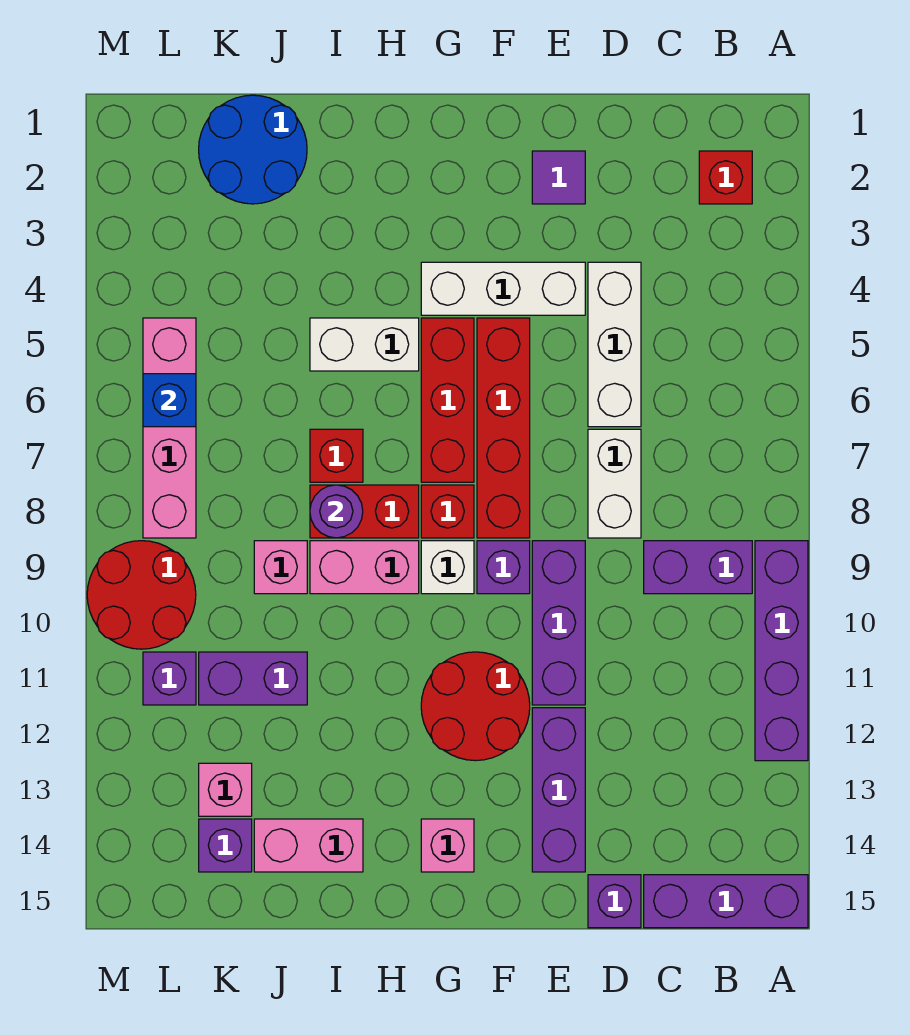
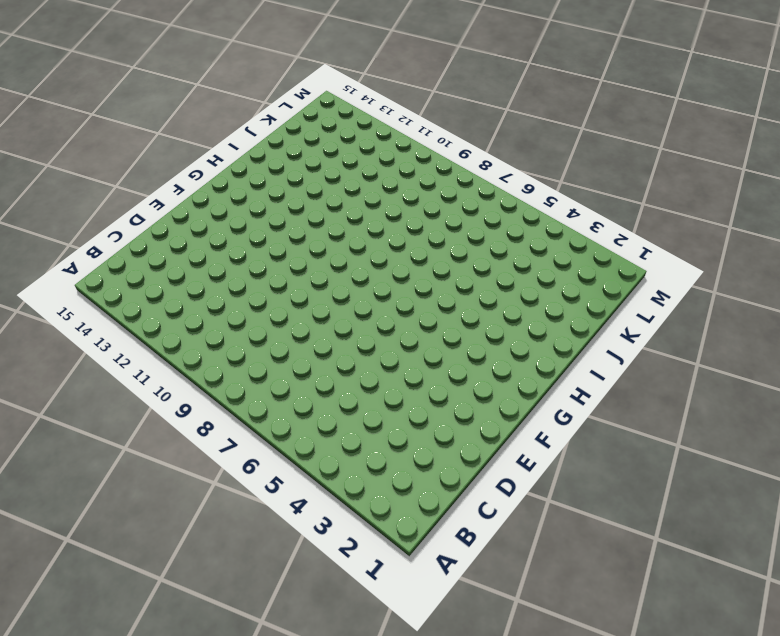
none -> purple 1x4 brick [755,541,808,761]
none -> purple 1x3 brick [644,875,808,928]
none -> red 1x1 brick [699,151,752,204]
none -> purple 1x2 brick [644,541,752,594]

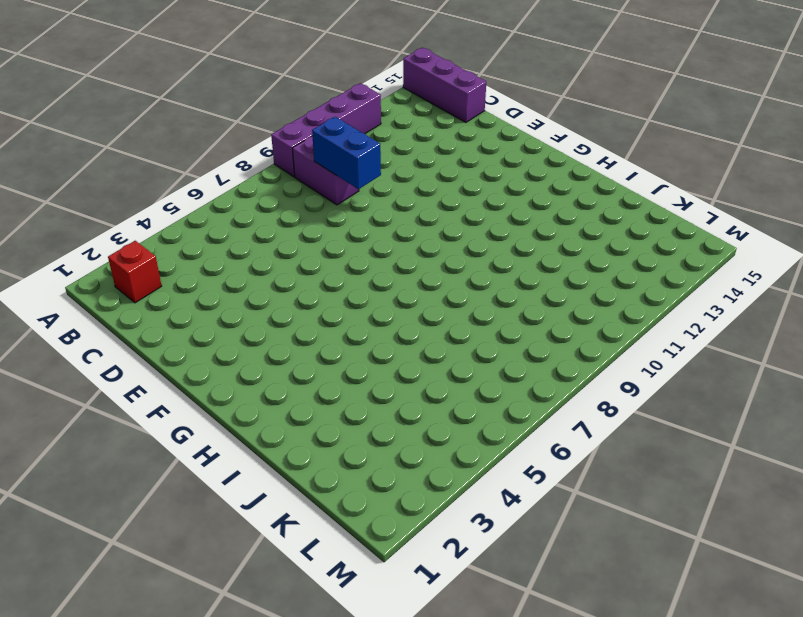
blue 1x2 brick [312,117,381,189] -> none
none -> white 1x3 brick [588,262,641,427]
none -> white 1x2 brick [588,429,641,538]
none -> purple 1x1 brick [588,875,641,928]
none -> purple 1x1 tile [532,151,585,204]

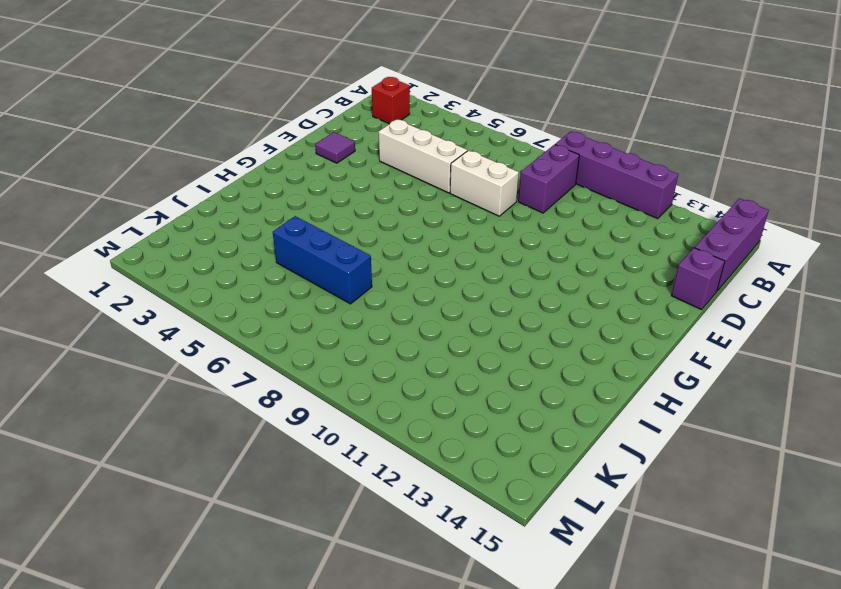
blue 1x3 brick [273,216,372,304] -> none
none -> white 1x3 brick [421,262,585,315]
none -> purple 1x3 brick [532,541,585,705]
none -> purple 1x3 brick [532,708,585,872]
none -> red 1x4 brick [477,318,530,538]

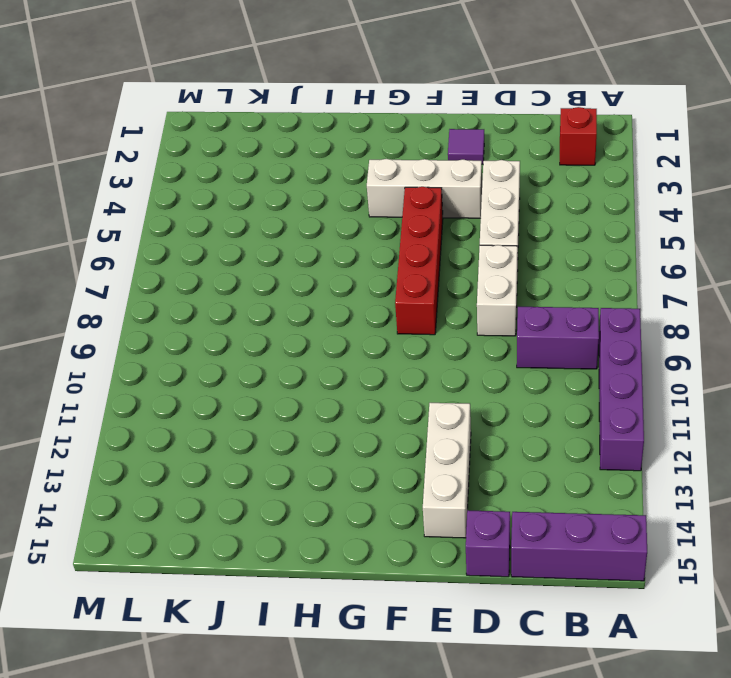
white 1x3 brick [423,403,471,538] -> purple 1x3 brick [532,708,585,872]
none -> purple 1x3 brick [532,541,585,705]
none -> purple 1x1 brick [477,541,530,594]
none -> red 2x2 round brick [421,652,530,761]
none -> red 1x3 brick [421,318,474,482]

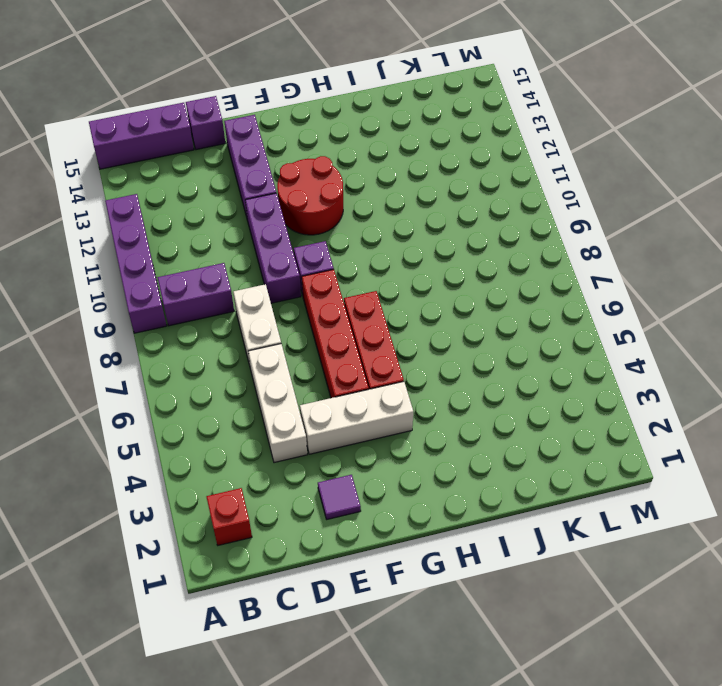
none -> red 1x1 brick [421,485,474,538]
none -> white 1x1 brick [421,541,474,594]
none -> pink 1x1 brick [421,819,474,872]
none -> white 1x2 brick [310,318,419,371]

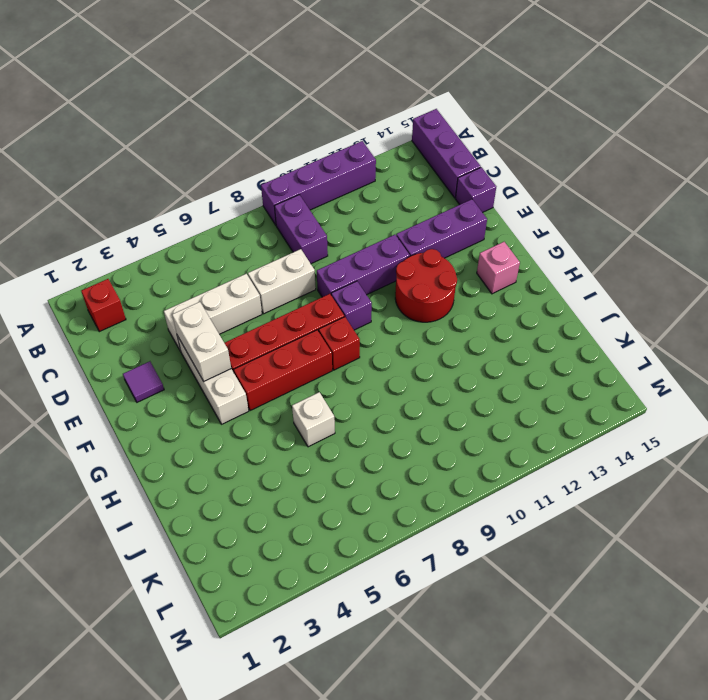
white 1x2 brick [172,302,231,381] -> white 1x2 brick moved to [310,318,419,371]
white 1x1 brick [292,392,335,447] -> white 1x1 brick moved to [421,541,474,594]
none -> red 1x2 brick [310,485,419,538]
none -> pink 1x2 brick [310,541,419,594]
none -> red 1x1 brick [310,429,363,482]
none -> pink 1x2 brick [254,819,363,872]

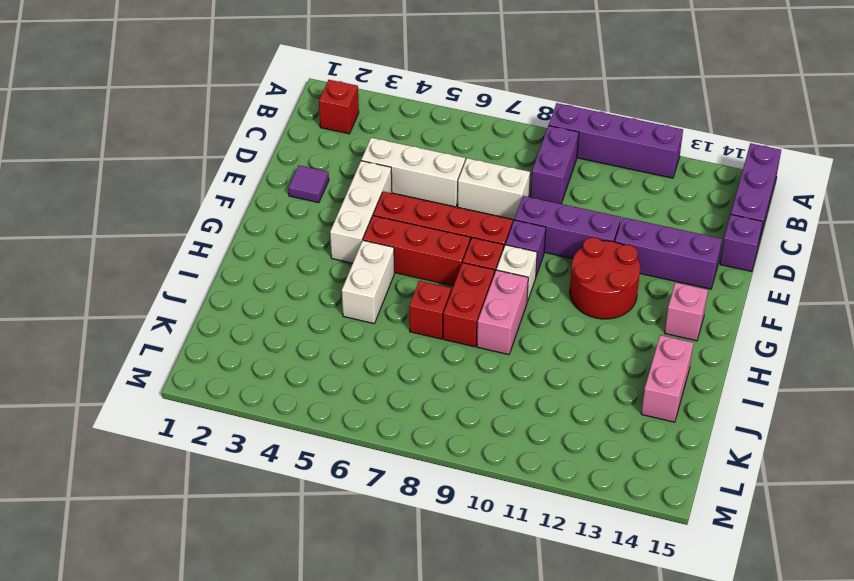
none -> blue 2x2 round brick [199,95,307,204]
none -> pink 1x1 brick [254,541,307,594]
none -> purple 1x2 brick [199,652,307,705]
none -> pink 1x1 brick [199,763,252,816]

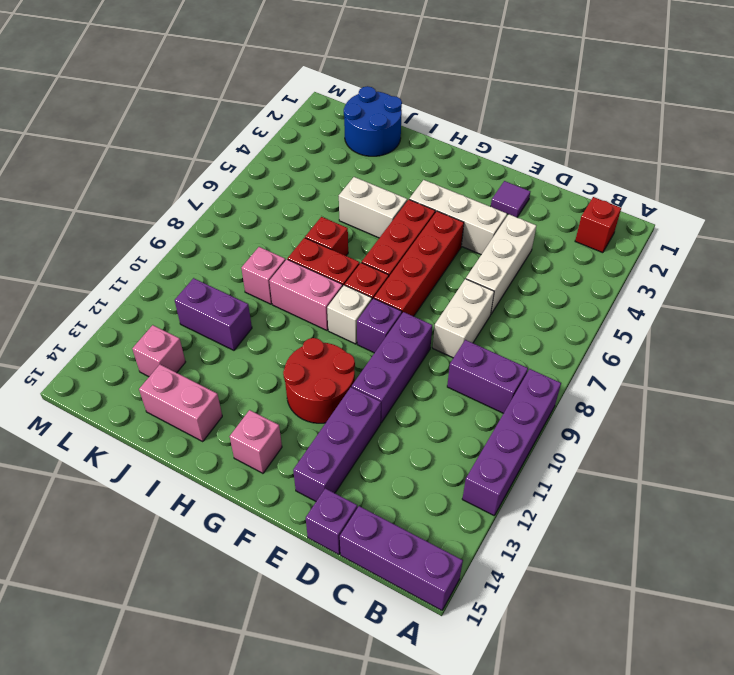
none -> purple 1x1 brick [199,819,252,872]
none -> pink 1x4 brick [143,318,196,538]
none -> red 2x2 round brick [87,541,196,649]
none -> purple 1x1 brick [143,652,196,705]

